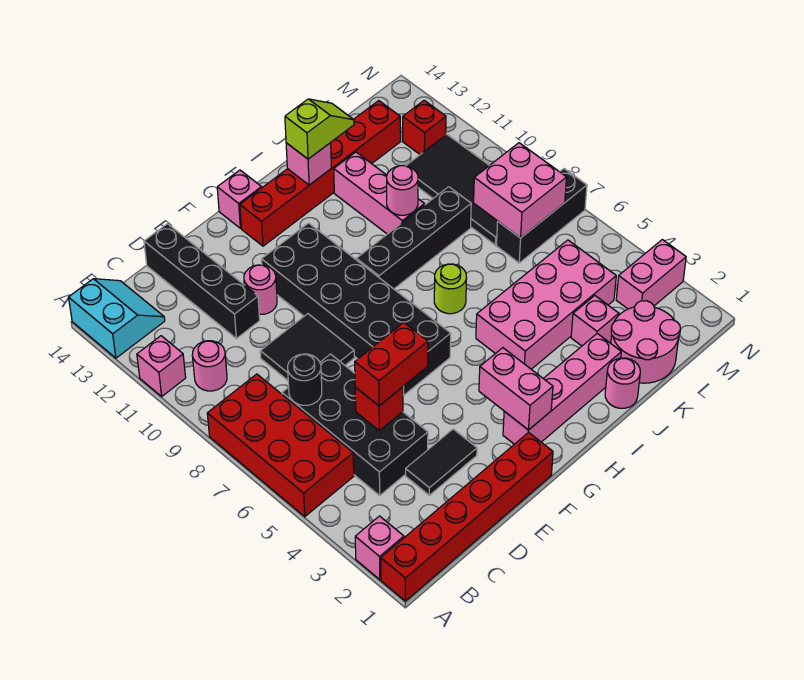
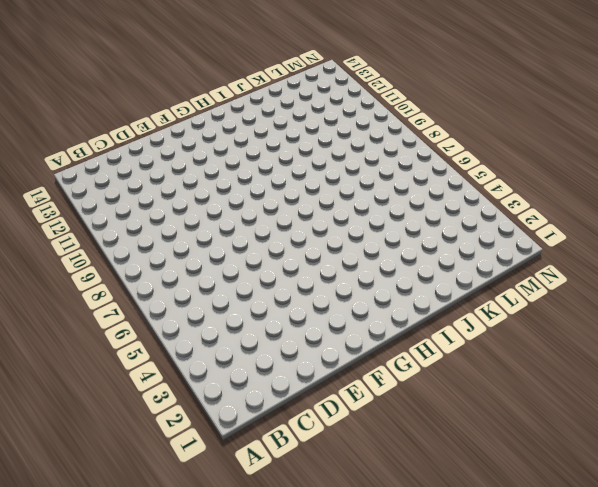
none -> red 1x6 brick [381,432,553,601]
none -> pink 1x1 brick [355,516,404,580]
none -> red 2x4 brick [207,374,354,517]
none -> pink 1x1 brick [137,336,186,396]

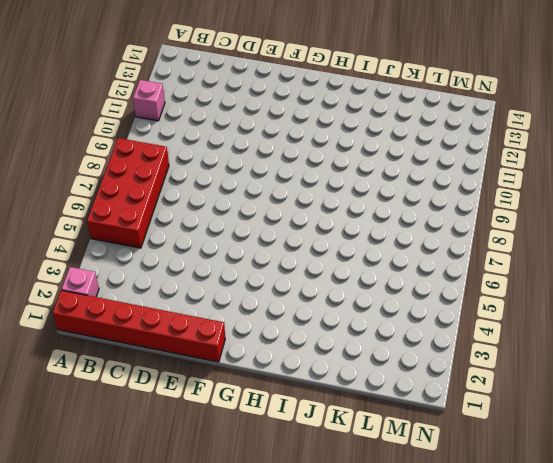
none -> cyan 2x2 slope [69,279,165,358]
none -> pink 1x1 round brick [192,341,227,391]
none -> black 2x4 brick [282,354,428,495]
none -> black 1x2 tile [406,429,477,495]

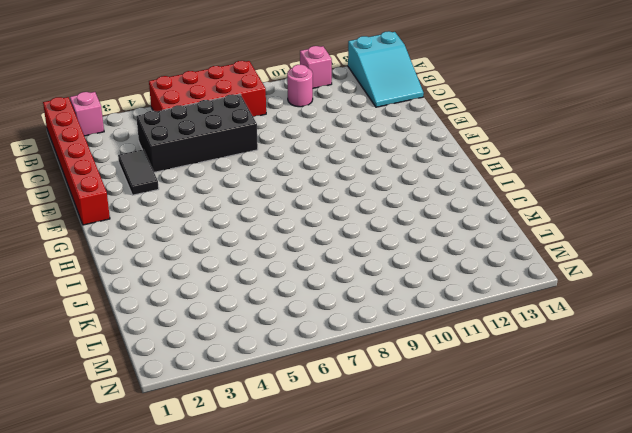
cyan 2x3 slope [348,31,424,107] -> cyan 2x2 slope [69,279,165,358]
none -> black 2x2 tile [260,314,354,380]
none -> black 1x4 brick [144,224,260,339]
none -> pink 1x1 round brick [244,265,277,315]
none -> black 2x6 brick [262,223,451,395]

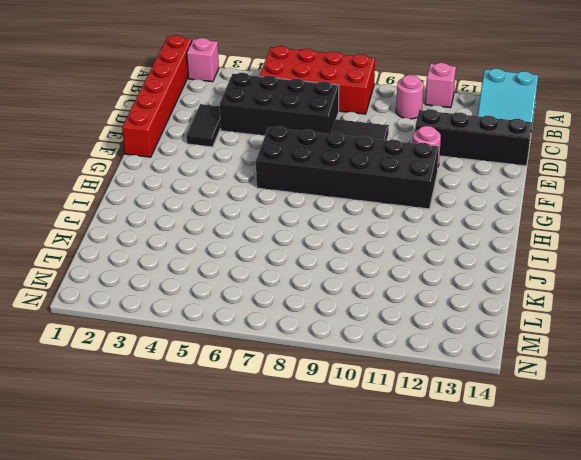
none -> pink 1x4 brick [503,334,621,444]
none -> red 1x6 brick [240,101,401,246]
none -> pink 1x1 brick [217,170,262,228]
none -> black 1x4 brick [356,187,471,289]

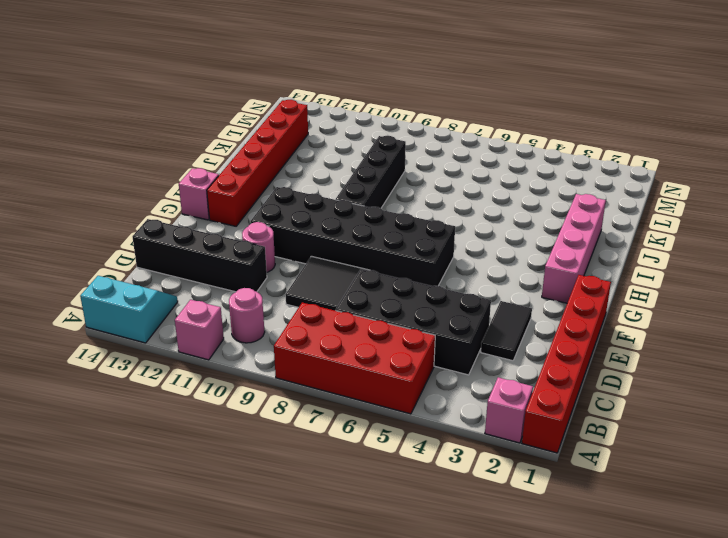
none -> pink 2x4 brick [476,240,616,369]
none -> lime 1x1 round brick [434,264,467,314]
none -> pink 1x1 round brick [605,358,640,408]
none -> pink 1x3 brick [334,152,425,234]

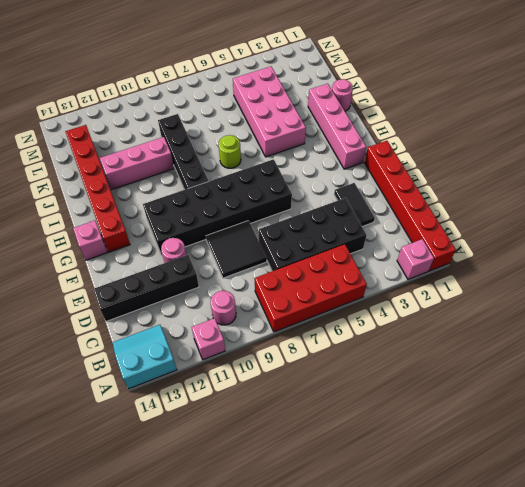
none -> pink 2x2 round brick [611,301,680,383]
none -> pink 1x1 brick [571,296,619,346]
none -> black 1x3 brick [497,169,587,263]
none -> black 2x4 tile [406,134,498,245]

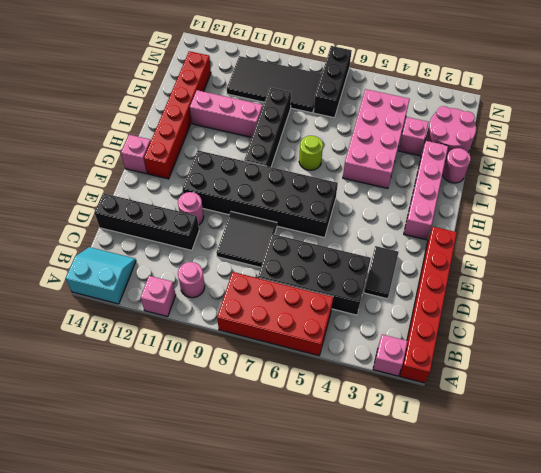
none -> pink 1x2 brick [616,240,686,309]
none -> red 1x1 brick [403,100,446,154]
none -> black 1x1 round brick [288,354,322,405]
none -> red 1x1 brick [355,387,403,430]

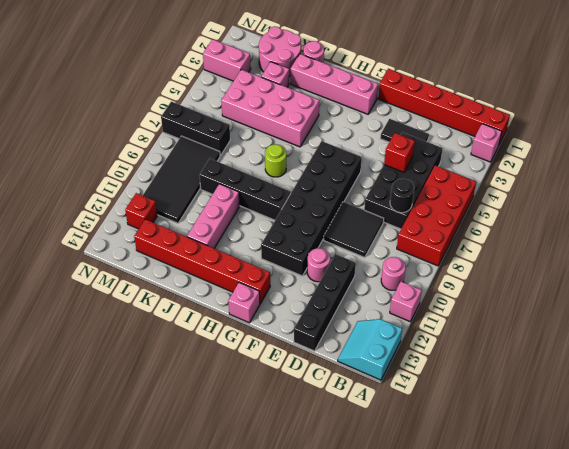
none -> pink 1x2 brick [479,348,553,430]
none -> pink 1x1 brick [286,143,331,185]
none -> pink 1x1 round brick [387,166,418,215]
none -> pink 2x2 brick [474,143,567,238]

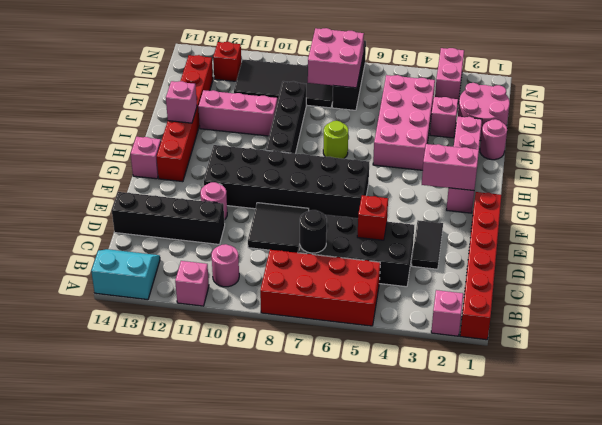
none -> pink 1x1 round brick [387,166,418,215]
none -> red 1x2 brick [355,322,428,406]
none -> lime 1x2 slope [285,99,354,159]

